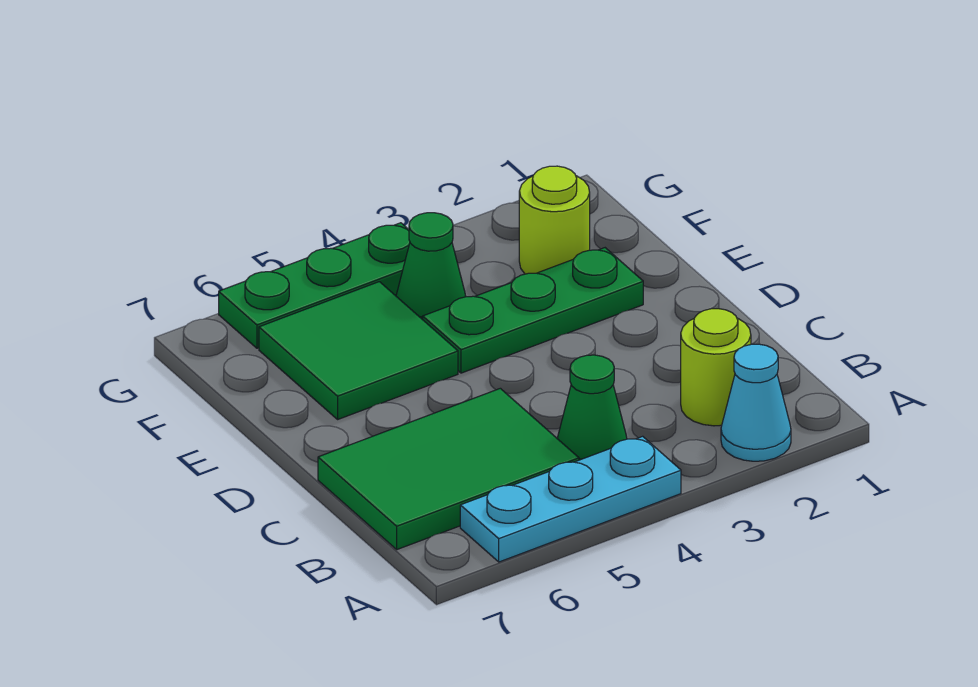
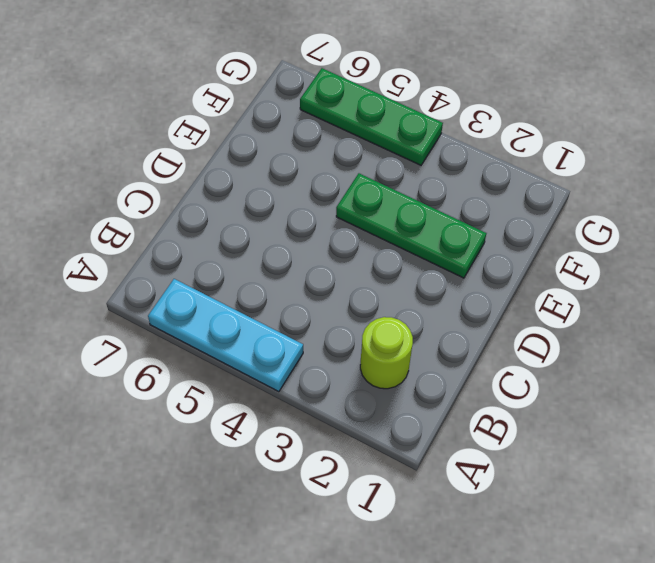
none -> cyan 1x1 cone [721,344,791,461]
none -> green 1x1 cone [557,355,627,460]

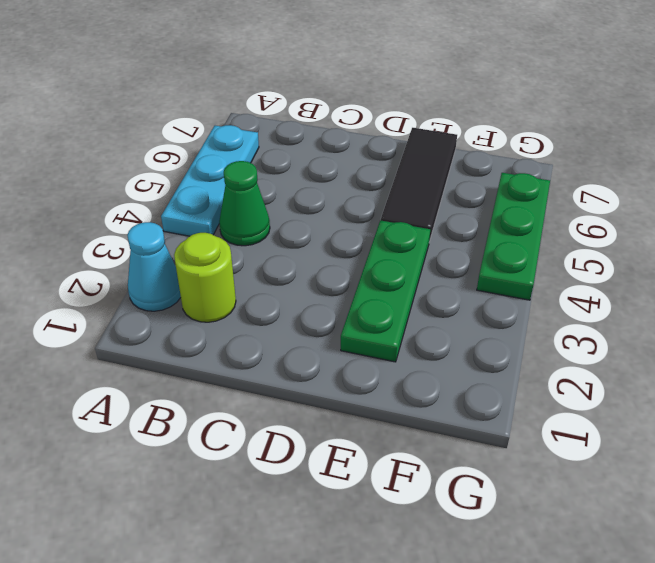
black 1x3 tile [381,128,457,241] -> green 2x2 tile [259,282,458,419]
none -> green 2x3 tile [318,388,579,550]
none -> lime 1x1 round brick [519,166,590,274]

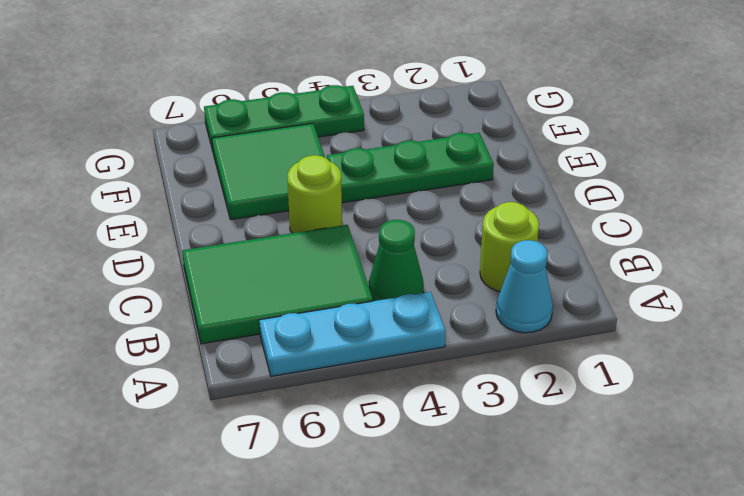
lime 1x1 round brick [287,155,342,233] -> lime 1x1 round brick moved to [519,166,590,274]
none -> green 1x1 cone [396,213,466,320]

